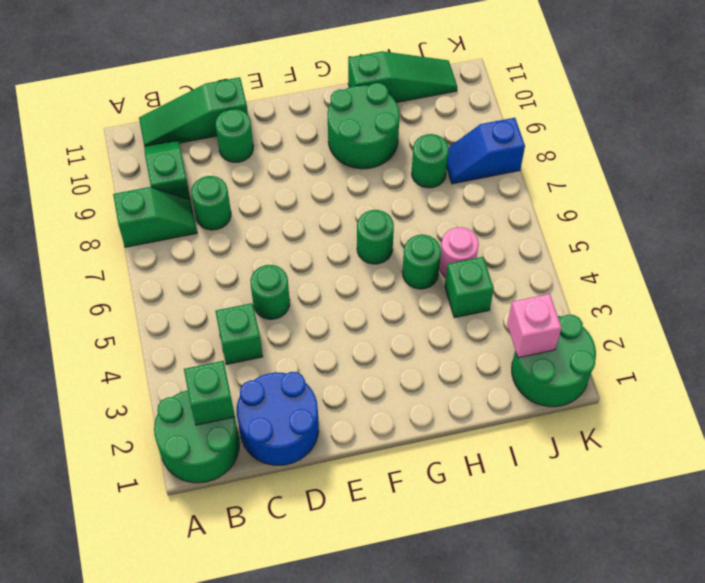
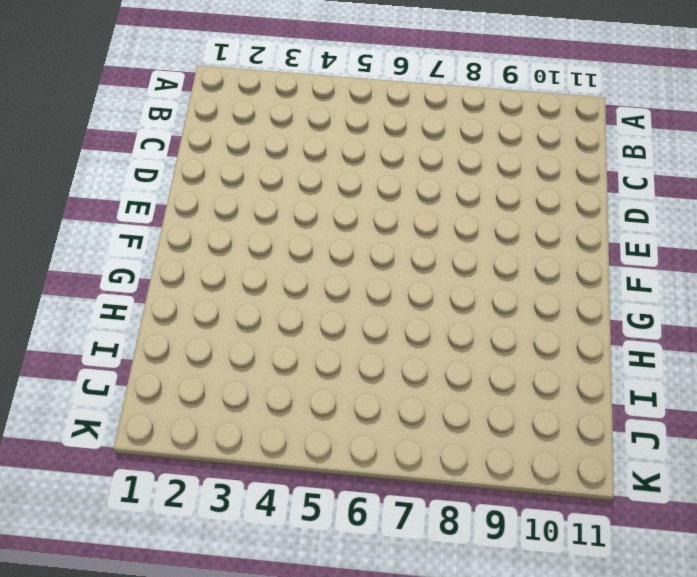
none -> green 2x2 round brick [154,390,240,483]
none -> green 1x2 slope [113,187,197,247]
none -> green 1x2 slope [144,140,190,199]

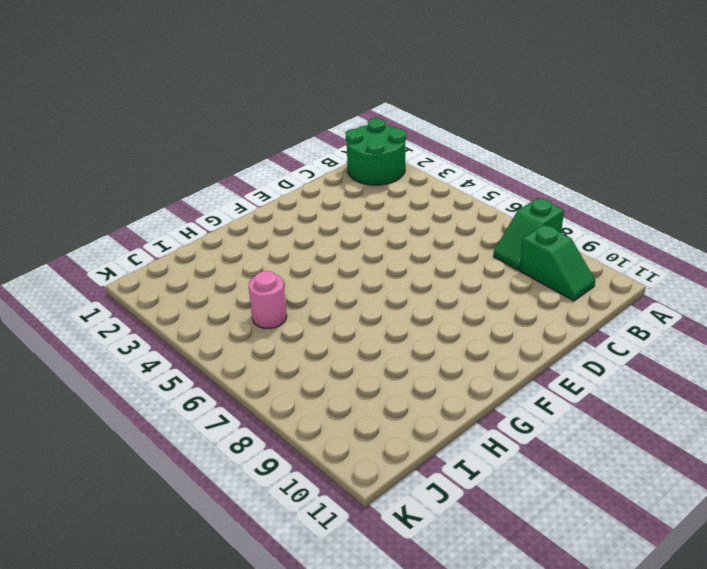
none -> green 1x3 slope [139,77,248,146]
none -> blue 2x2 round brick [237,372,319,465]
none -> green 1x1 brick [215,303,263,365]

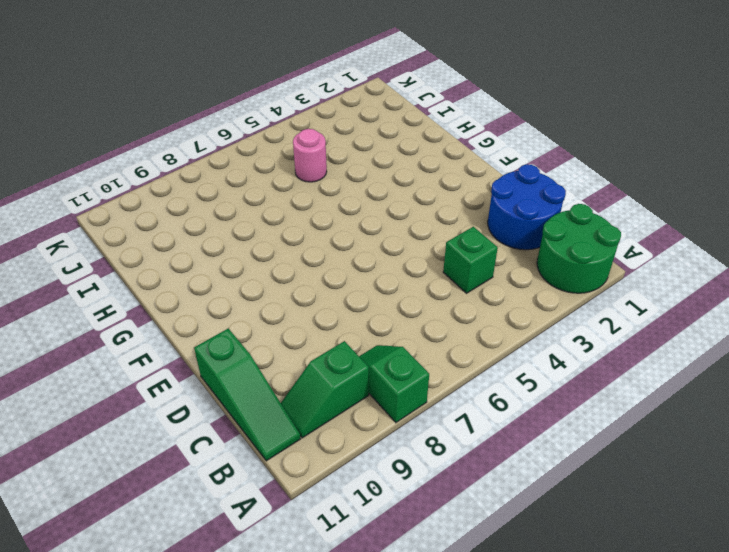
none -> green 1x1 round brick [191,176,231,230]
none -> green 1x1 round brick [250,265,290,319]
none -> green 1x1 round brick [216,109,253,162]

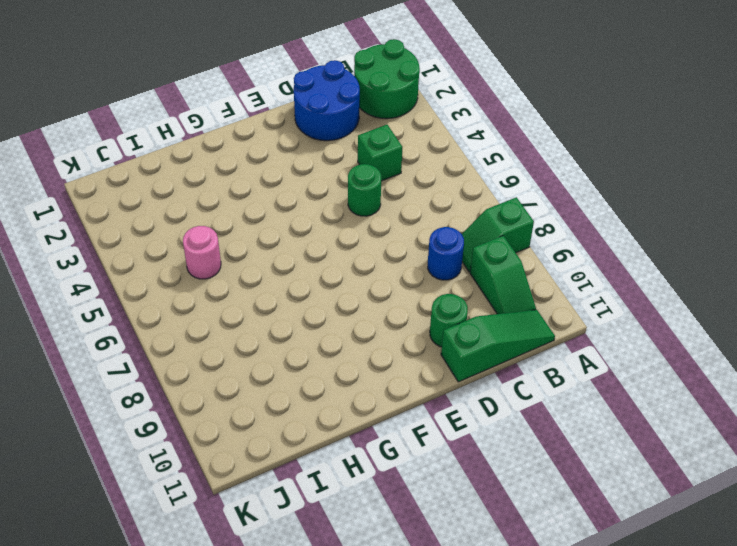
blue 1x1 round brick [428,227,464,280] -> green 1x1 round brick [191,176,231,230]
none -> green 1x1 round brick [357,210,394,264]
none -> green 2x2 round brick [328,83,399,169]
none -> green 1x1 round brick [402,235,441,289]

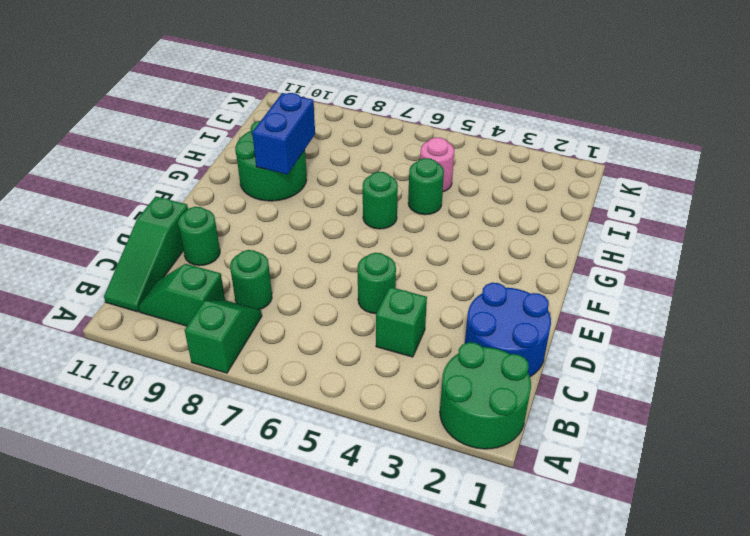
blue 1x2 brick [252,93,315,174] -> none
none -> green 1x3 slope [348,51,457,103]
none -> green 1x1 brick [445,257,494,318]
none -> green 1x1 round brick [412,134,449,188]

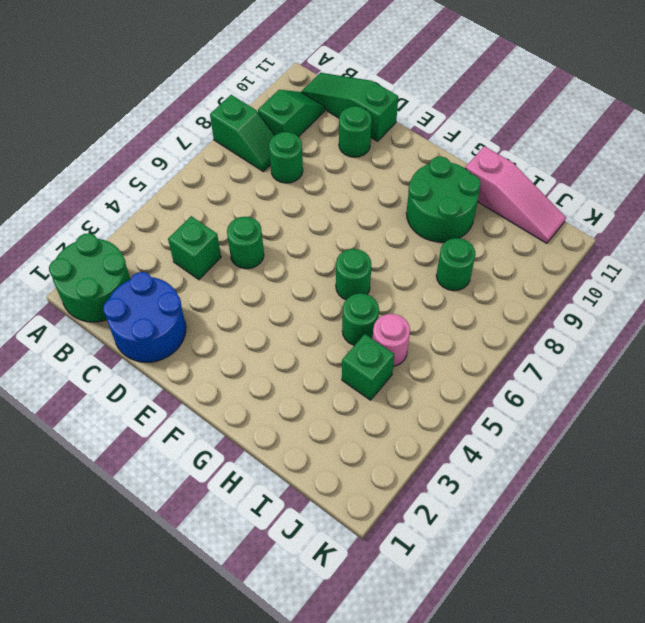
pink 1x3 slope [465,146,566,243] -> green 1x3 slope [348,51,457,103]
none -> green 2x2 round brick [512,315,596,407]
none -> blue 1x2 slope [447,118,525,184]
none -> green 1x1 brick [184,361,235,425]

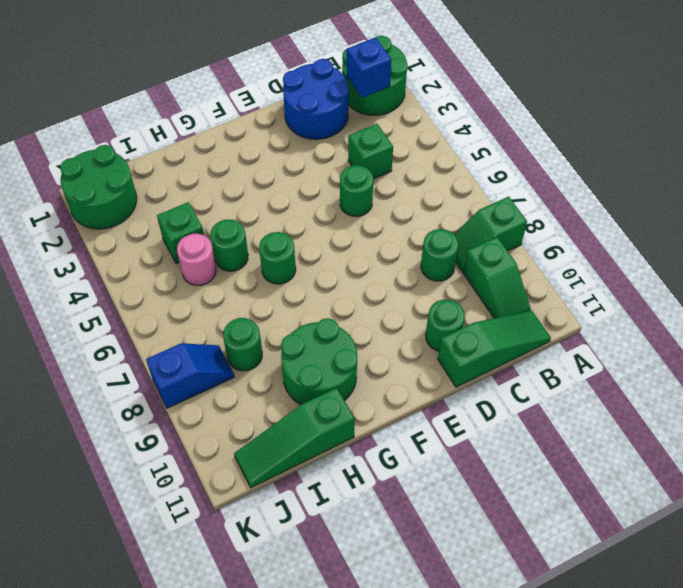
blue 1x1 brick [347,37,391,98] -> green 1x1 brick [184,361,235,425]
none -> pink 1x1 brick [507,294,562,358]

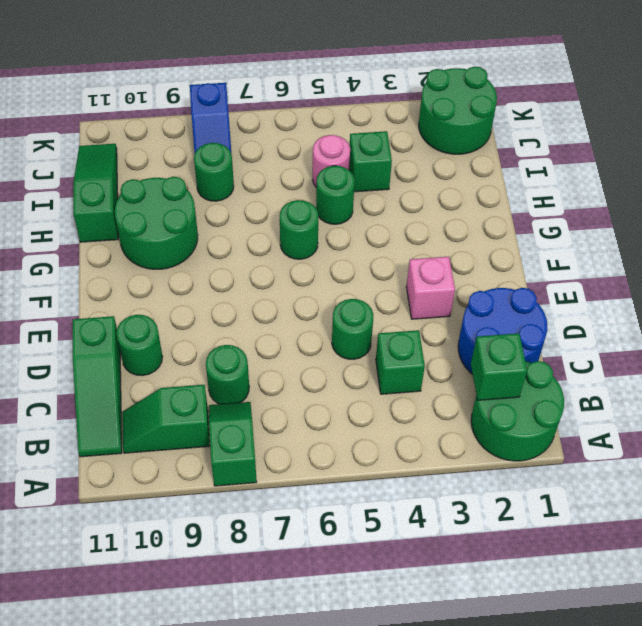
pink 1x1 brick [406,257,455,319] -> pink 1x1 brick moved to [507,294,562,358]

